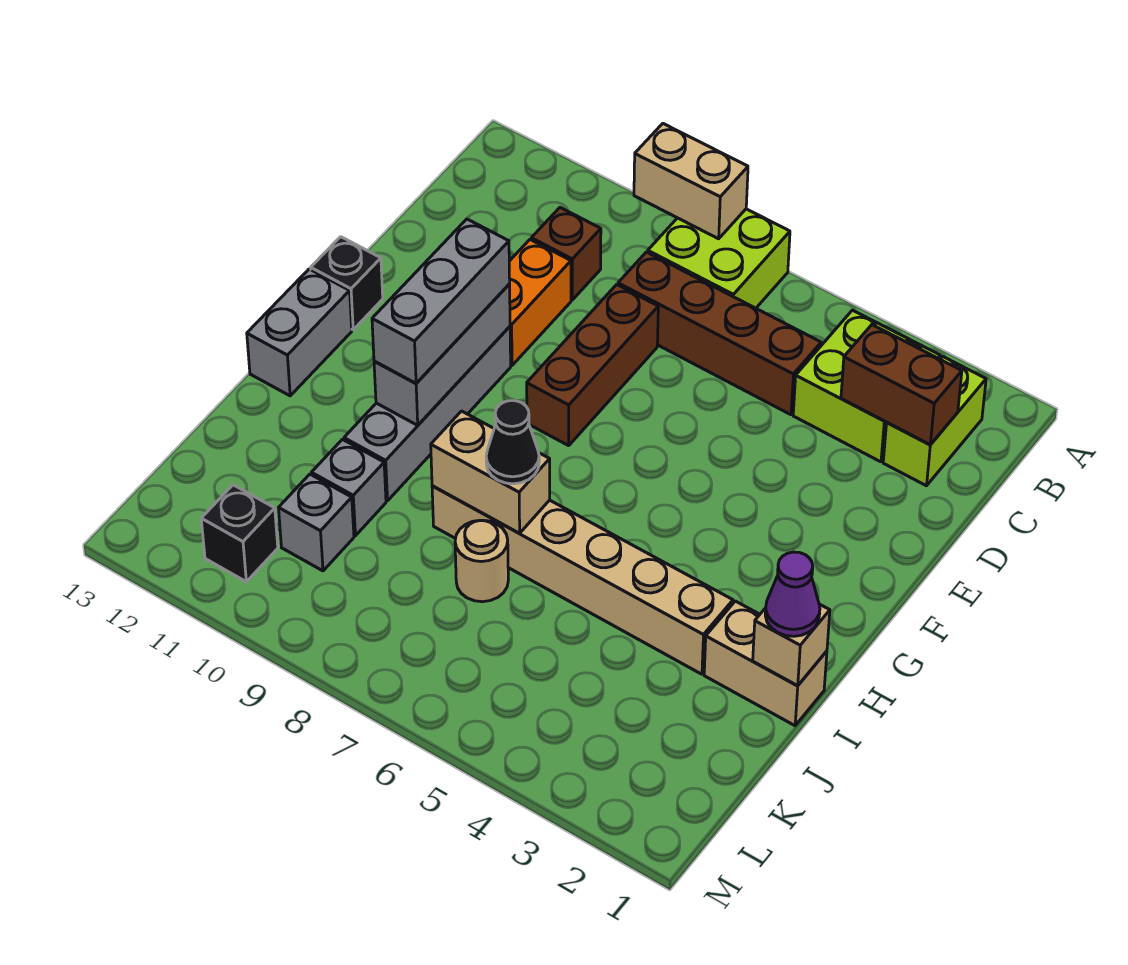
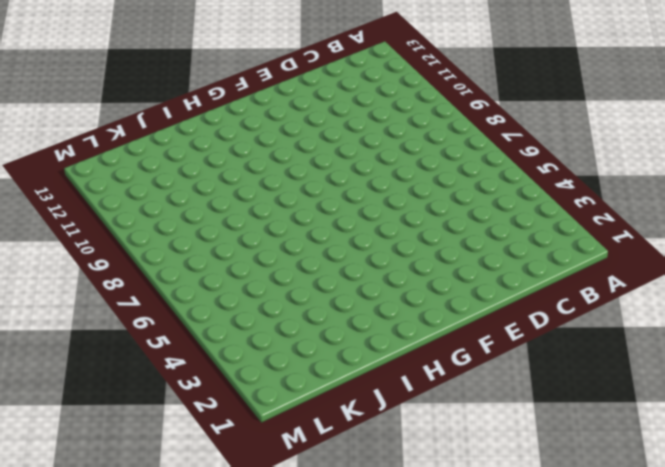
none -> lime 2x2 brick [648,209,790,308]
none -> lime 1x2 brick [883,357,986,486]
none -> lime 2x2 brick [793,310,940,462]

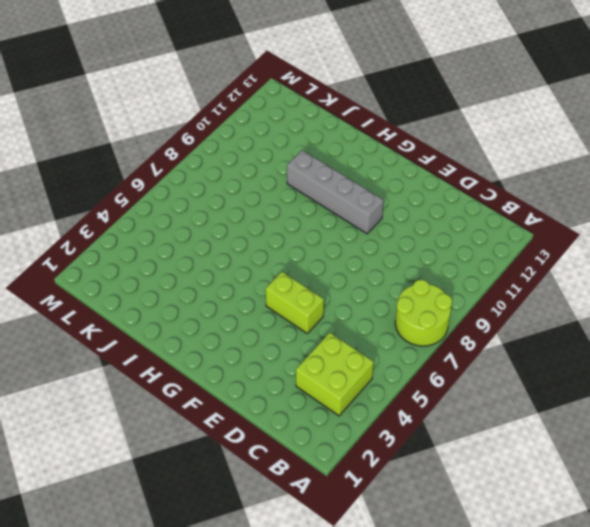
lime 2x2 round brick [395,280,452,346] -> lime 2x2 brick [648,209,790,308]
lime 1x2 brick [266,272,324,333] -> lime 1x2 brick moved to [883,357,986,486]
none -> brown 1x4 brick [618,252,821,415]
none -> brown 1x1 brick [531,208,601,300]
none -> brown 1x3 brick [527,285,658,446]

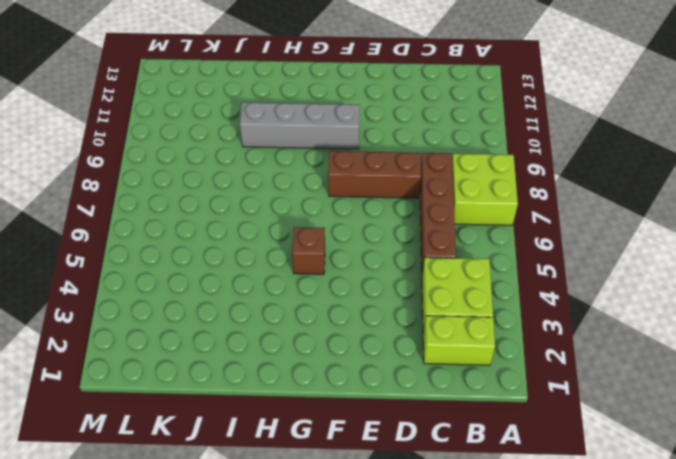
brown 1x1 brick [292,227,325,274] -> brown 1x1 brick moved to [531,208,601,300]
none -> orange 1x2 brick [509,240,571,365]
none -> black 1x1 brick [311,237,383,330]
none -> grey 1x2 brick [247,269,352,396]

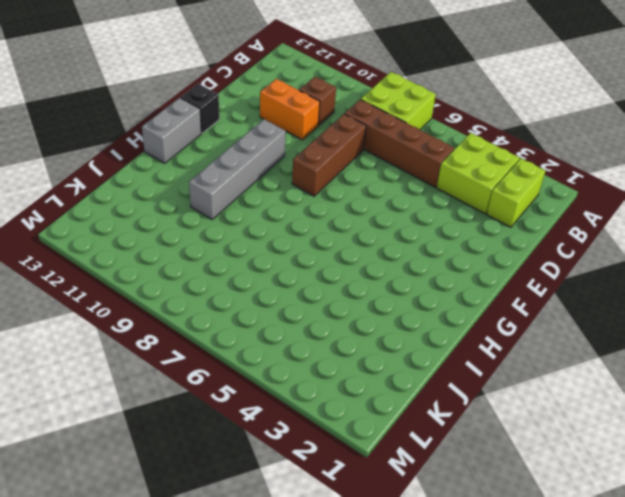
orange 1x2 brick [260,79,320,140] -> orange 1x2 brick turned to [509,240,571,365]
none -> tan 1x2 brick [704,601,827,726]
none -> tan 1x6 brick [432,486,733,674]
none -> tan 1x1 round brick [455,520,508,602]

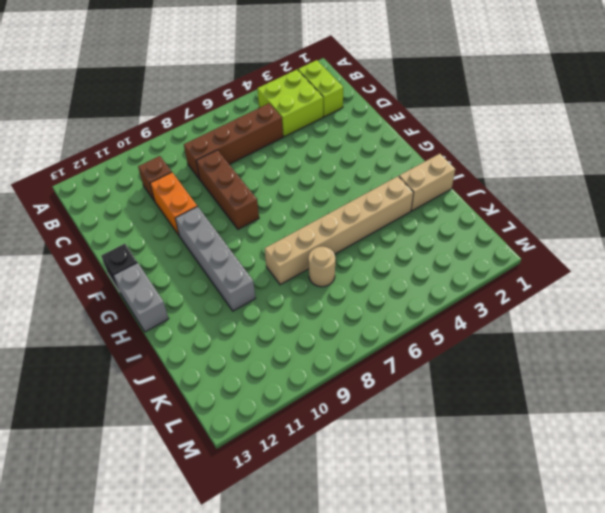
none -> lime 2x2 brick [648,209,790,308]
none -> grey 1x1 brick [311,439,386,536]
none -> grey 1x1 brick [279,474,354,571]

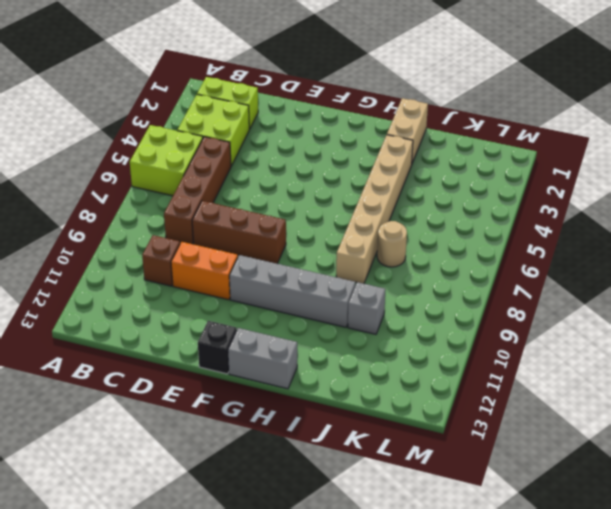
lime 2x2 brick [130,125,203,196] -> lime 2x2 brick moved to [648,209,790,308]
none -> grey 1x1 brick [279,474,354,571]
none -> black 1x1 brick [201,485,278,582]
none -> tan 1x2 brick [634,124,748,239]

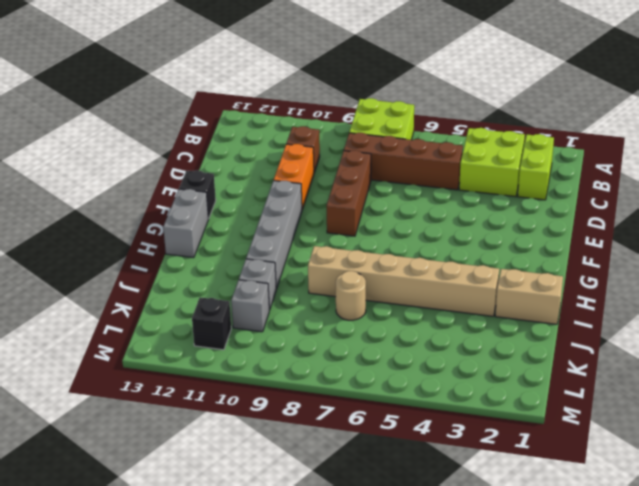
none -> tan 1x2 brick [634,124,748,239]
none -> brown 1x2 brick [841,325,962,445]
none -> grey 1x3 brick [374,284,510,425]

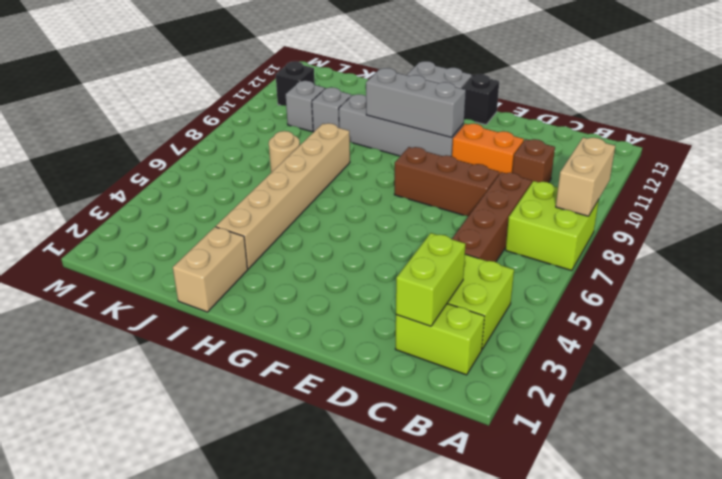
lime 1x2 brick [396,233,466,326] -> brown 1x2 brick [841,325,962,445]
none -> tan 1x1 brick [753,604,830,686]
none -> tan 1x2 brick [431,411,550,533]
none -> grey 1x3 brick [372,219,510,383]

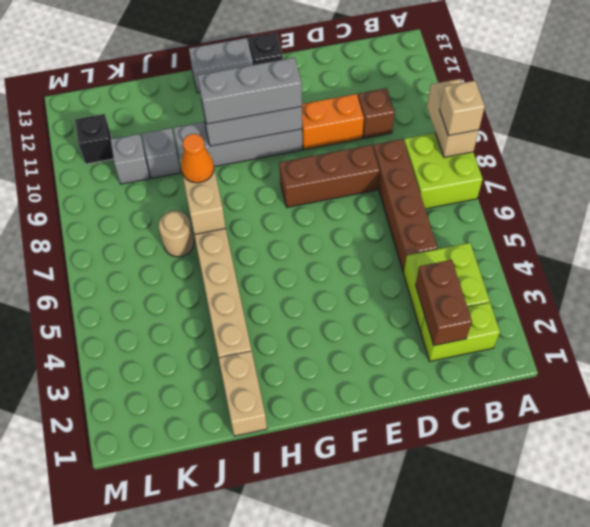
tan 1x1 brick [440,81,485,136] -> tan 1x1 brick moved to [753,604,830,686]
orange 1x1 cone [181,134,214,183] -> none
none -> purple 1x1 cone [765,552,820,636]
none -> black 1x1 cone [486,401,539,484]

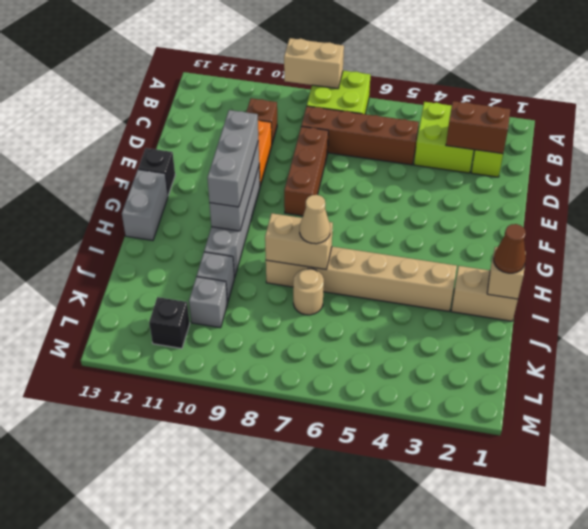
brown 1x1 cone [494,224,526,273] -> purple 1x1 cone [765,552,820,636]
tan 1x1 cone [300,195,330,244] -> black 1x1 cone [486,401,539,484]

